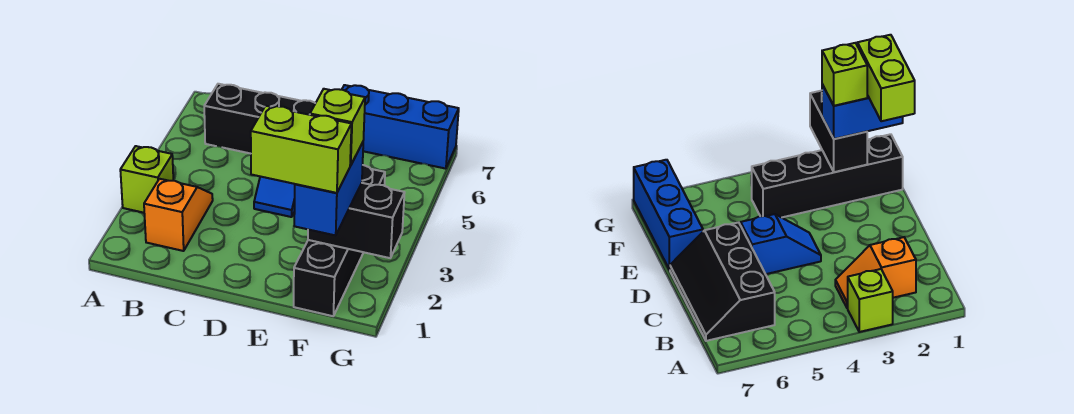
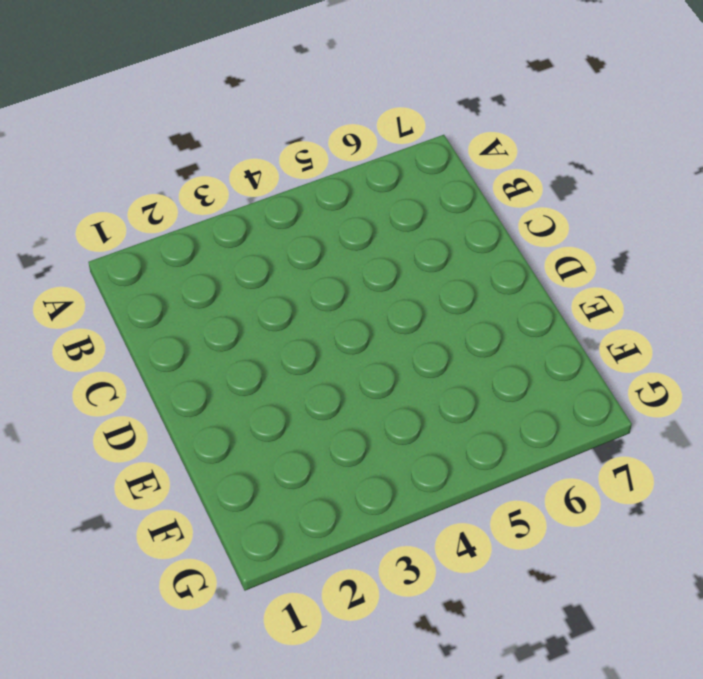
none -> lime 1x1 brick [120,146,173,213]
none -> orange 1x2 slope [144,179,213,251]

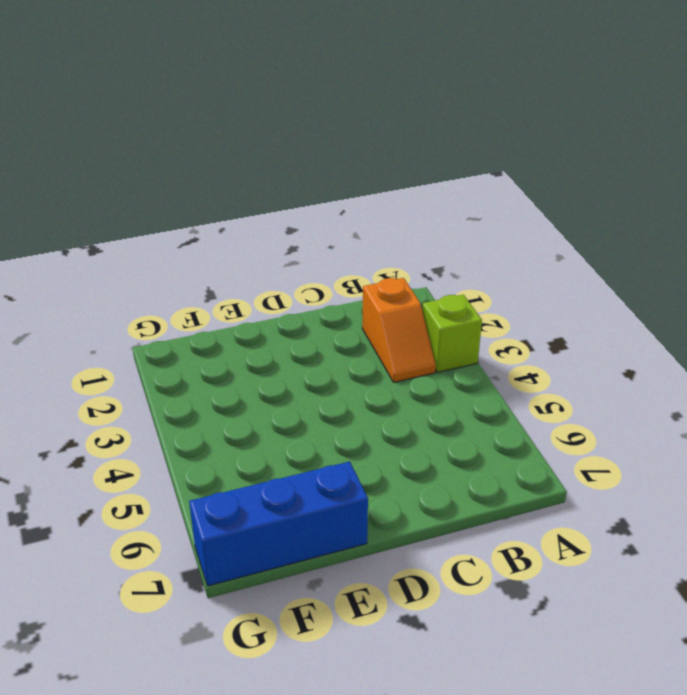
none -> black 2x3 slope [204,84,315,154]
none -> blue 1x2 slope [254,176,295,217]

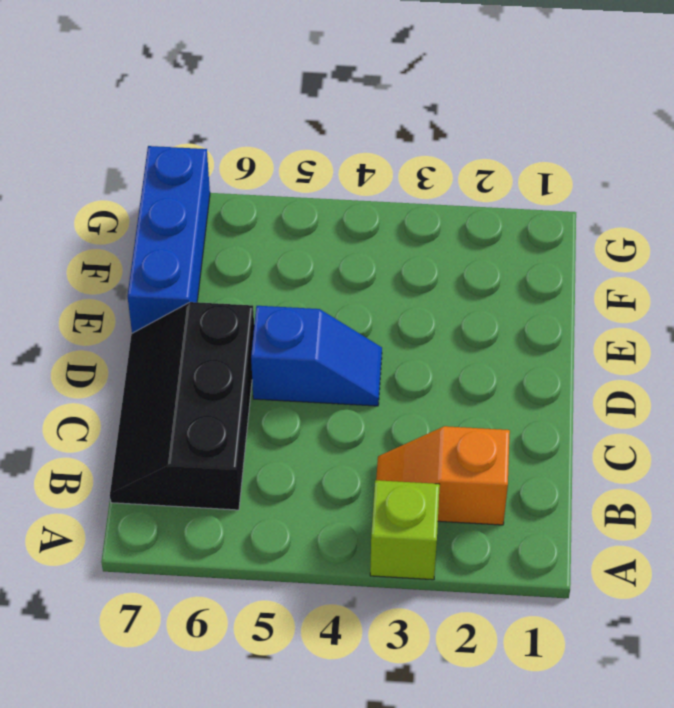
none -> black 1x4 brick [294,165,385,316]
none -> black 1x2 brick [308,183,405,258]

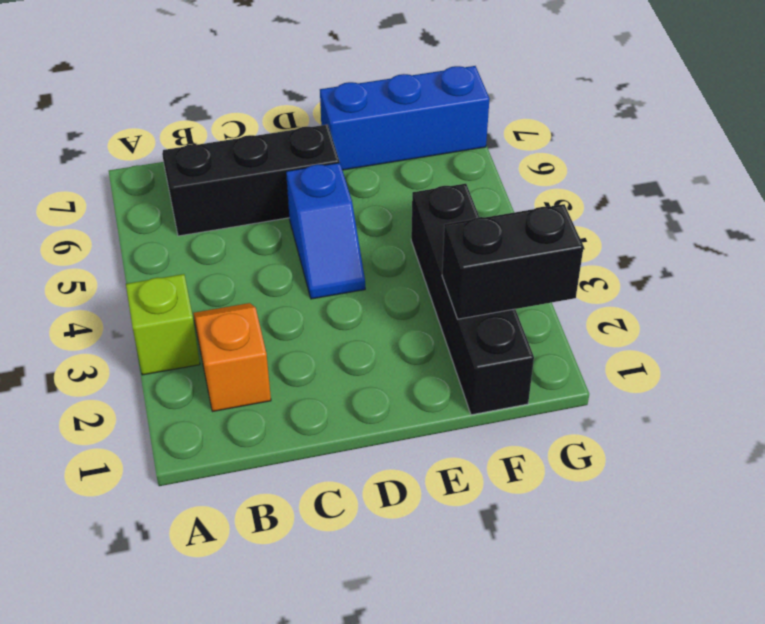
none -> blue 1x2 brick [294,142,363,235]
none -> lime 1x2 brick [251,106,352,193]

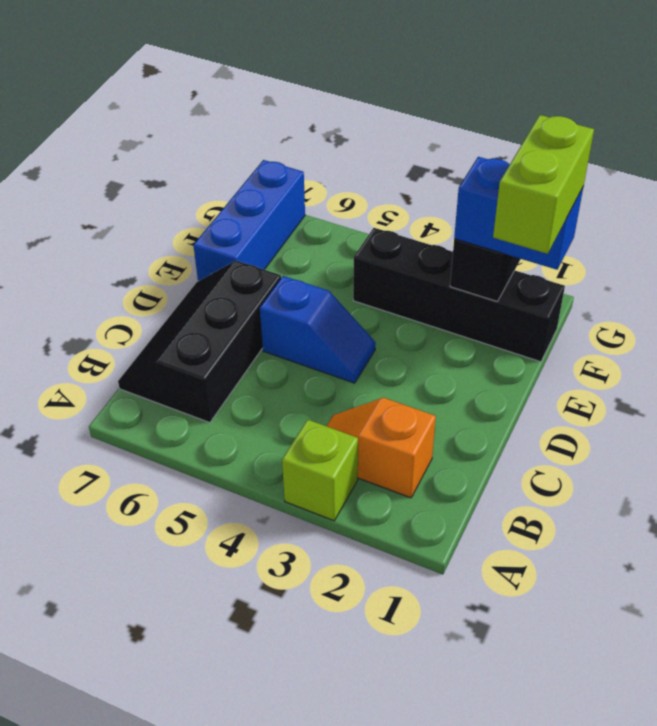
none -> lime 1x1 brick [310,89,365,165]

